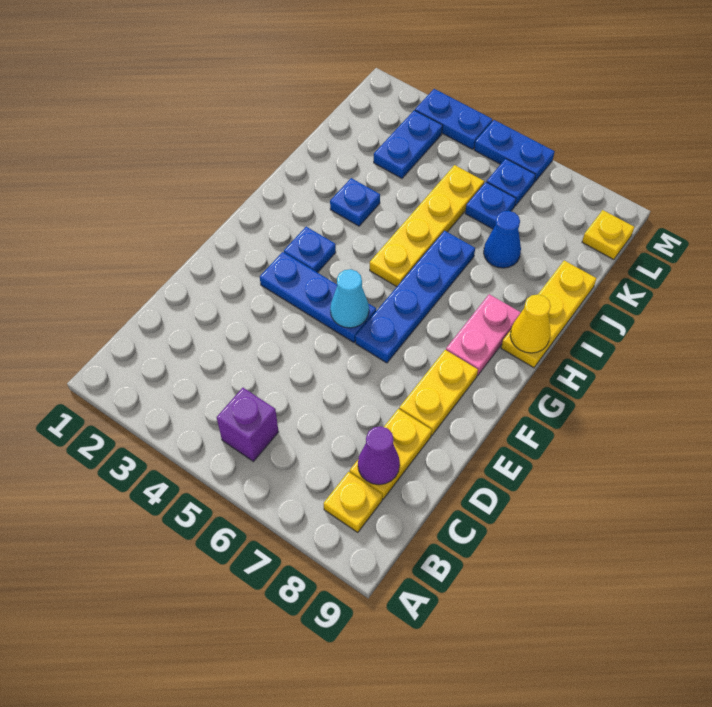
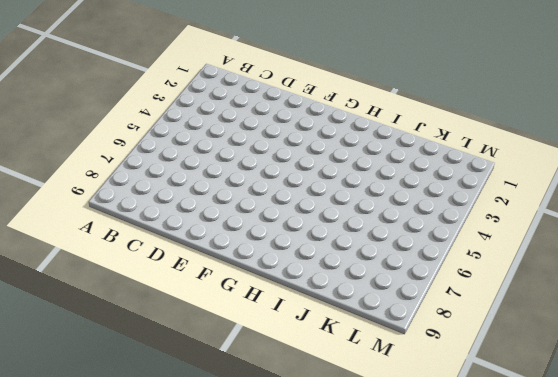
none -> purple 1x1 brick [217,388,279,461]
none -> yellow 1x1 plate [324,472,382,533]
none -> yellow 1x2 plate [350,409,432,499]

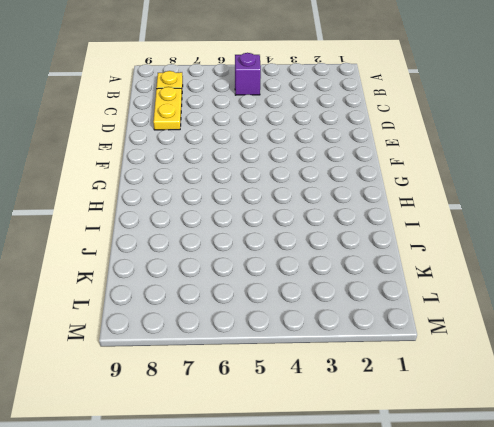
none -> yellow 1x2 plate [399,350,478,435]
none -> blue 1x3 plate [260,252,376,343]
none -> blue 1x4 plate [356,231,475,363]

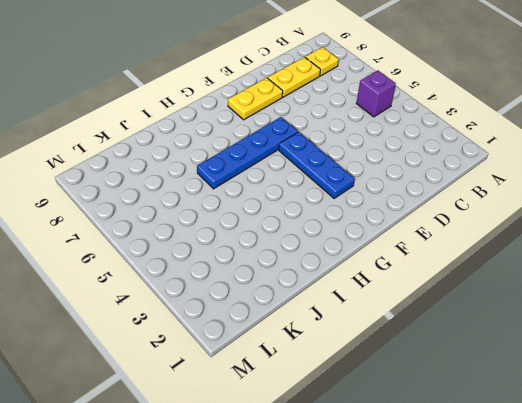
none -> blue 1x1 plate [284,227,336,273]
none -> pink 1x2 plate [446,294,521,376]
none -> yellow 1x4 plate [370,165,484,287]

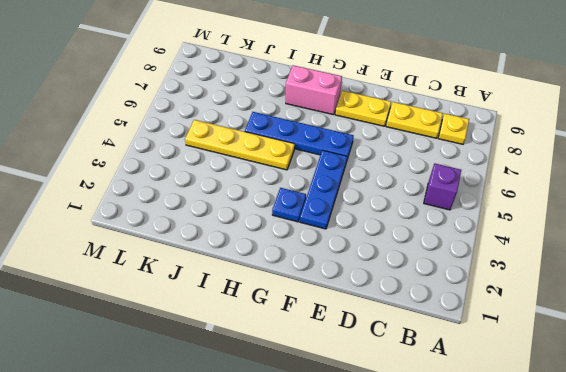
pink 1x2 brick [286,65,342,115] -> pink 1x2 plate [446,294,521,376]
none -> yellow 1x3 plate [501,261,597,368]
none -> blue 1x1 plate [330,178,380,226]
none -> blue 1x1 cone [484,211,521,268]

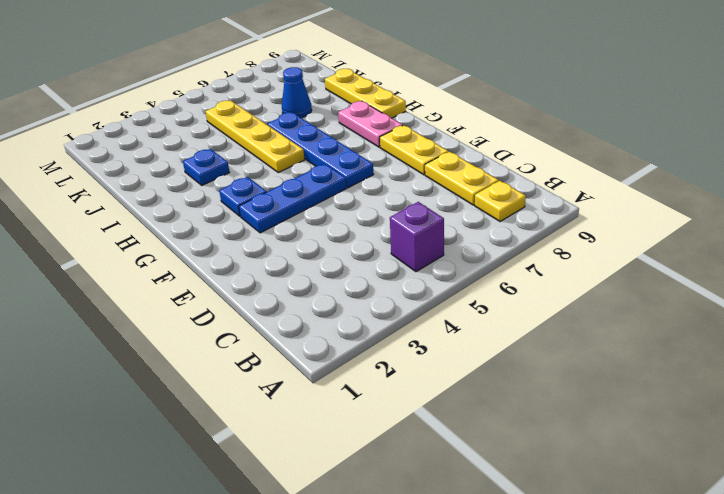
none -> blue 1x2 plate [374,110,443,178]
none -> blue 1x1 plate [465,182,516,229]
none -> blue 1x1 plate [487,159,536,206]

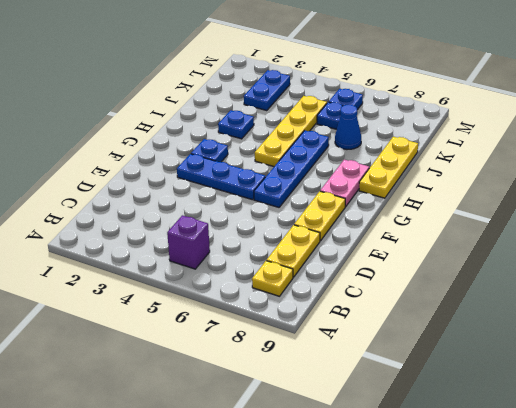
none -> yellow 1x1 plate [582,210,634,260]
none -> blue 1x2 plate [415,89,492,149]
none -> blue 1x2 plate [474,120,555,182]

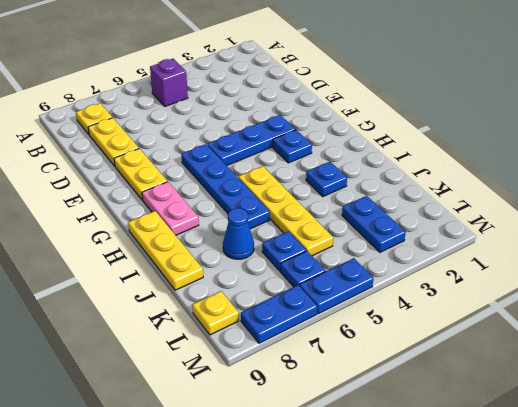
blue 1x2 plate [241,285,317,343] -> blue 1x2 plate moved to [415,89,492,149]
none -> purple 1x1 cone [358,426,400,485]
none -> cyan 1x1 cone [330,269,369,328]
none -> yellow 1x1 cone [510,295,551,353]

